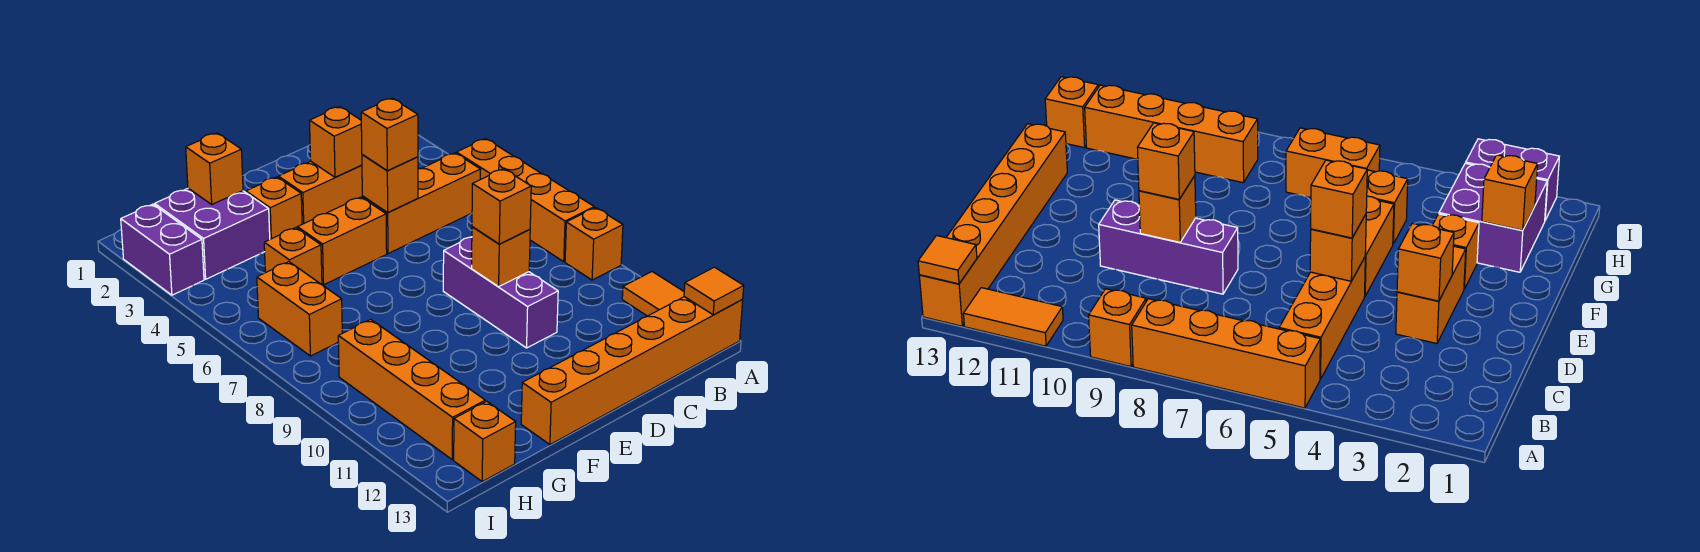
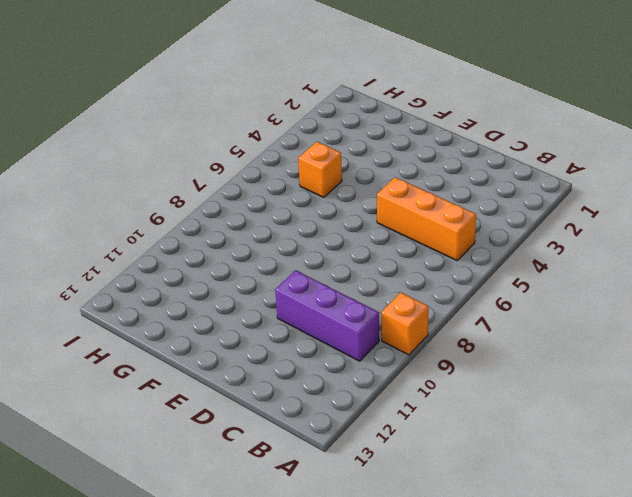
purple 1x3 brick [275,270,379,361] -> purple 1x3 brick turned to [443,237,558,348]
none -> orange 1x4 brick [456,139,594,261]
none -> orange 1x2 tile [622,272,684,316]
none -> orange 1x6 brick [521,297,743,444]

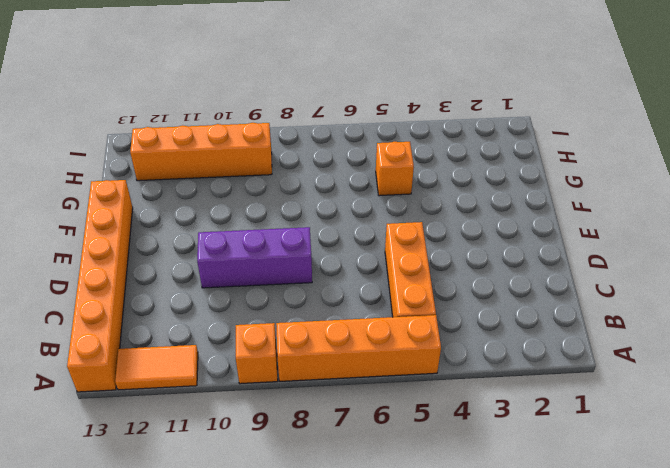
none -> orange 1x2 brick [278,161,362,224]
none -> orange 1x2 brick [297,197,387,285]
none -> orange 1x1 brick [246,177,302,239]

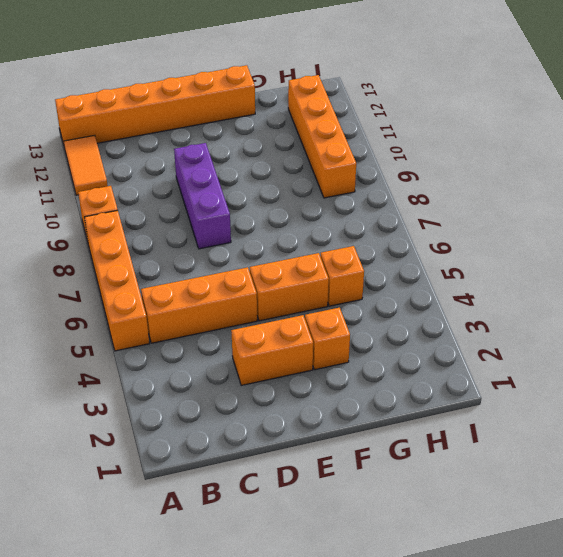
none -> purple 2x2 brick [155,188,270,279]
none -> orange 1x2 brick [257,262,342,356]
none -> orange 1x1 brick [454,401,516,481]

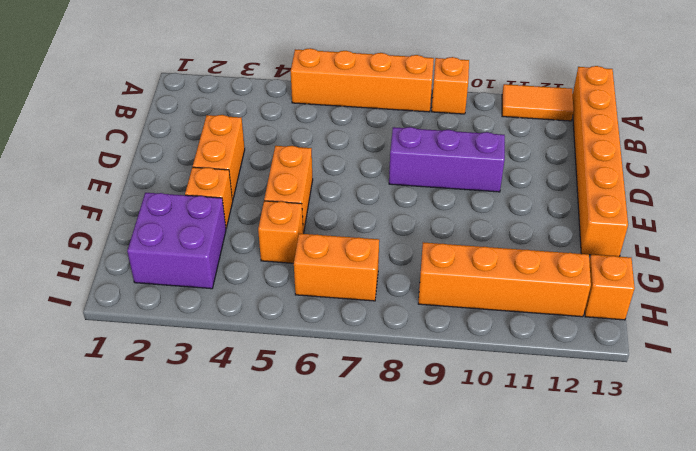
none -> orange 1x3 brick [362,153,481,254]
none -> purple 1x2 brick [121,204,204,295]
none -> orange 1x1 tile [684,267,744,315]

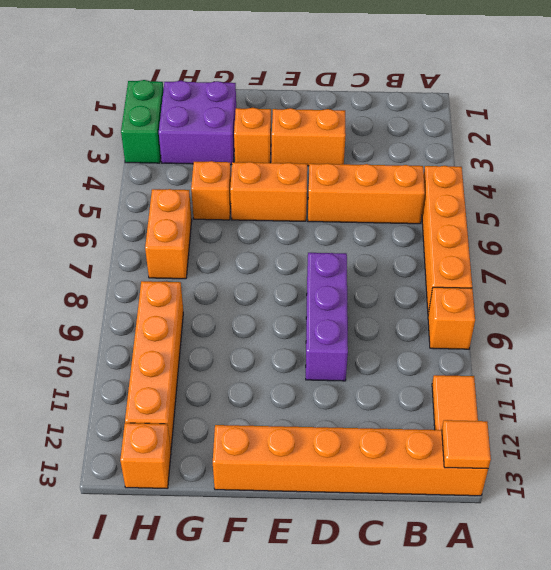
green 1x2 brick [121,80,164,163] -> purple 1x2 brick [121,204,204,295]
none -> orange 1x1 brick [309,107,362,177]
none -> orange 1x1 brick [362,155,418,213]
none -> orange 1x1 brick [472,227,530,287]

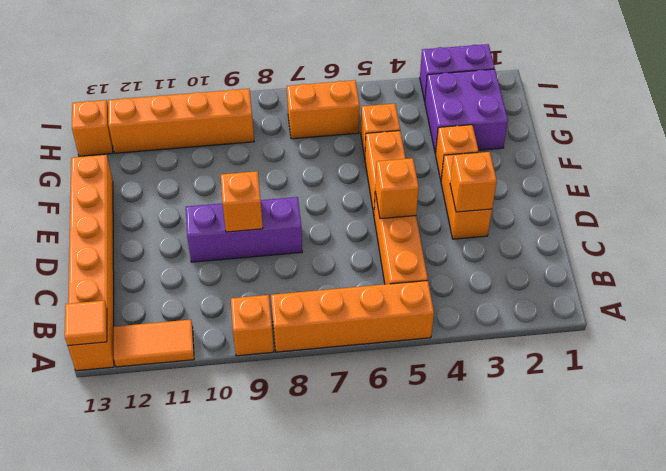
none -> orange 1x1 brick [186,133,243,204]
none -> orange 1x1 brick [361,98,418,171]
none -> orange 1x1 brick [472,169,531,244]

